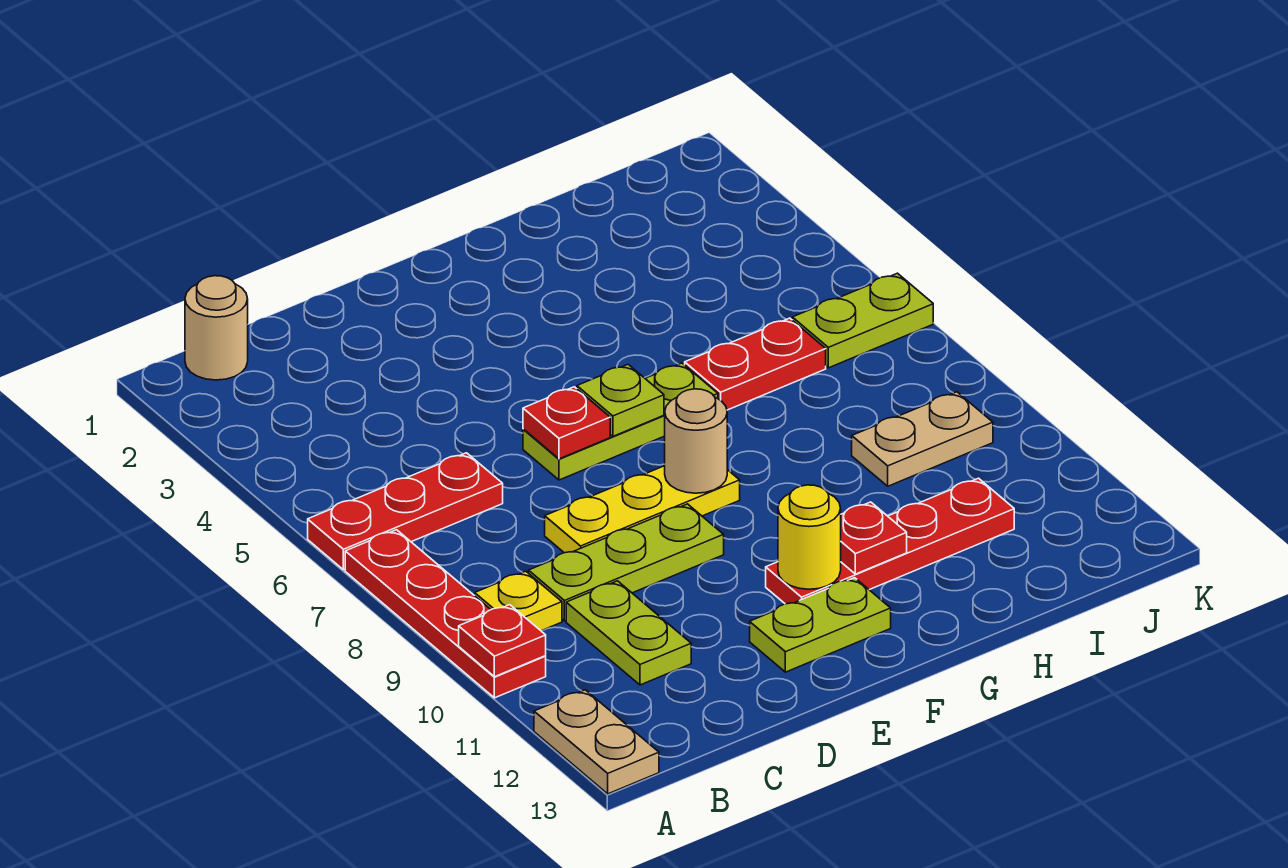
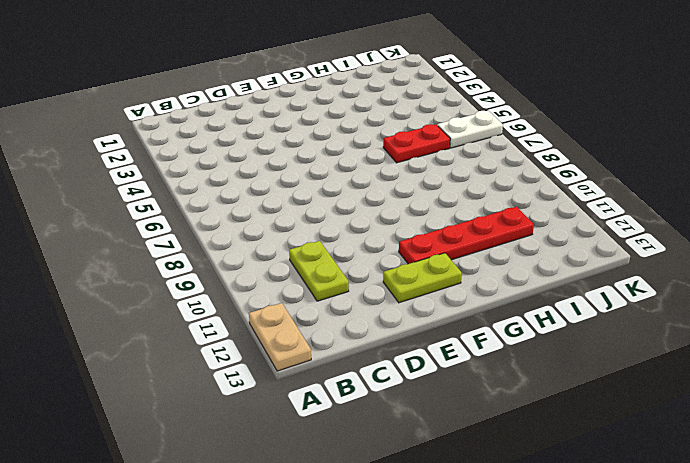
white 1x2 plate [437,111,503,148] -> lime 1x2 plate [792,273,933,368]
none -> red 1x3 plate [308,453,503,570]
none -> red 1x4 plate [345,530,546,698]
none -> tan 1x1 round brick [185,276,248,380]

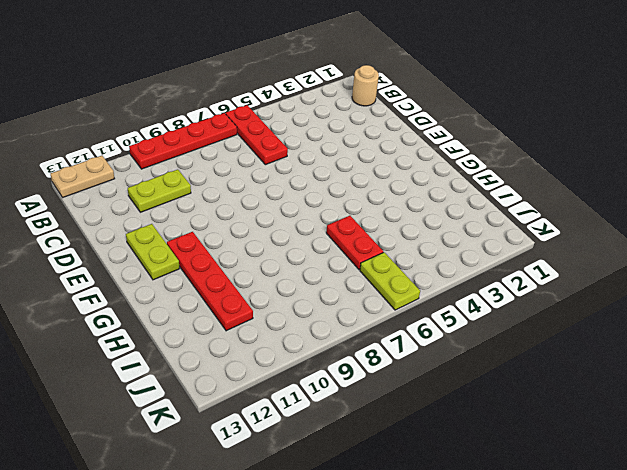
none -> yellow 1x1 plate [475,571,562,631]
none -> lime 1x3 plate [529,504,724,621]
none -> yellow 1x3 plate [545,466,740,553]

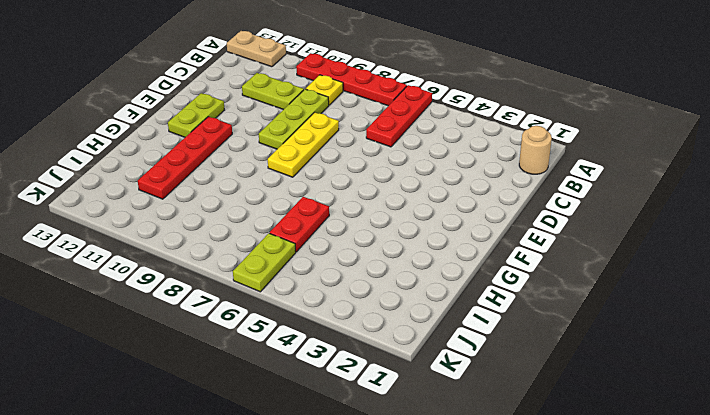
none -> lime 1x3 plate [523,363,718,480]
none -> tan 1x2 plate [852,392,993,486]
none -> red 1x1 plate [459,605,546,677]

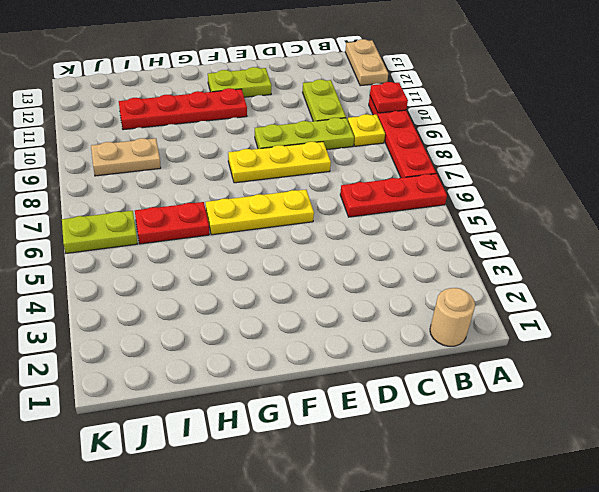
yellow 1x3 plate [206,190,314,235] -> lime 1x3 plate [523,363,718,480]
none -> red 1x1 plate [523,387,610,459]
none -> lime 1x1 plate [577,365,664,436]
none -> tan 1x1 round brick [665,389,727,493]

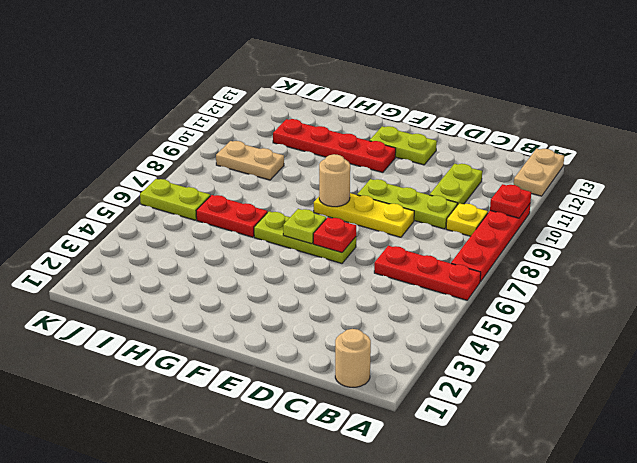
none -> yellow 1x1 round brick [778,485,841,589]
none -> red 1x1 plate [841,502,907,574]

